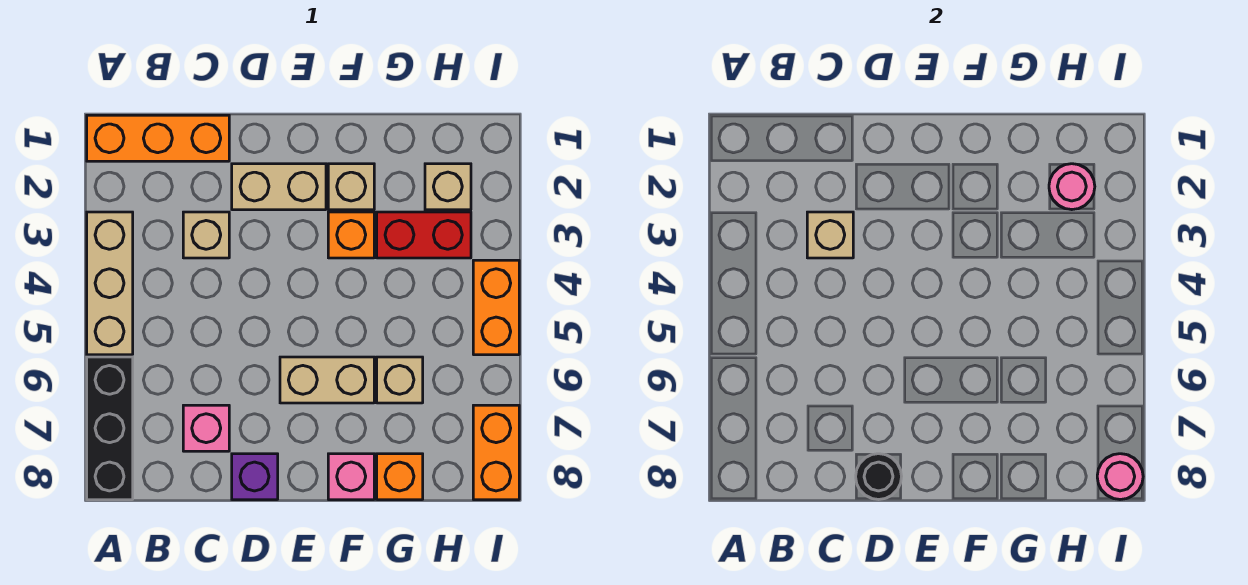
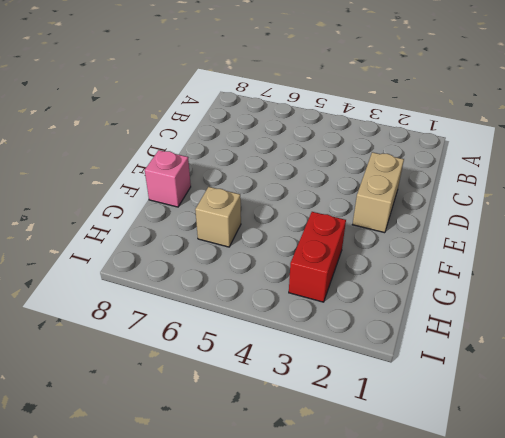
none -> orange 1x3 brick [87,115,229,161]
none -> tan 1x3 brick [87,212,133,355]
none -> black 1x3 brick [87,357,133,500]

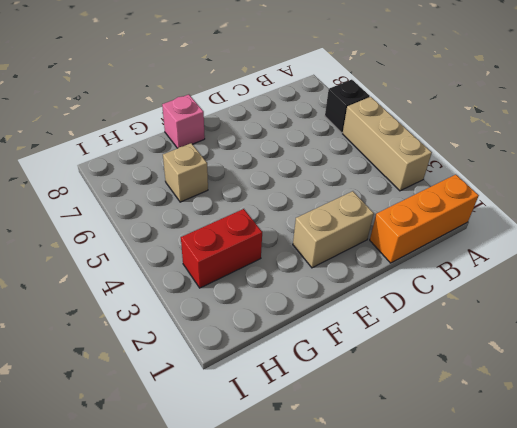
black 1x1 brick [325,80,370,133] -> black 1x3 brick [87,357,133,500]
none -> tan 1x1 brick [183,212,229,258]
none -> pink 1x1 brick [183,405,229,451]
none -> purple 1x1 brick [232,454,278,500]

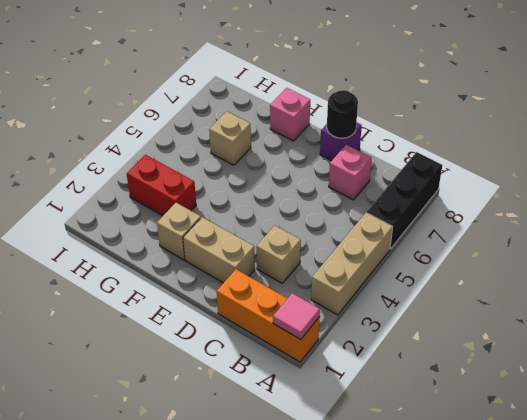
pink 1x1 tile [273,293,320,340] -> none
none -> tan 1x2 brick [280,357,374,403]
none -> orange 1x1 brick [328,212,374,258]
none -> orange 1x1 brick [377,454,423,500]

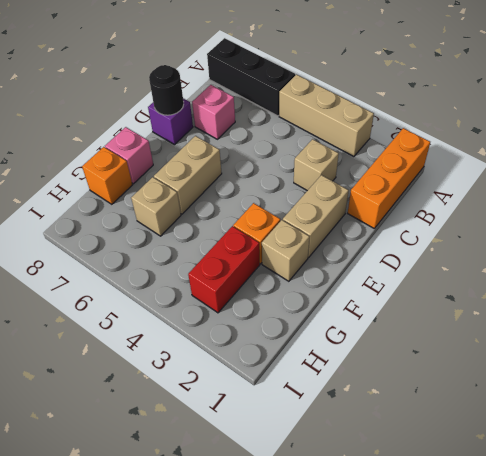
none -> tan 1x1 brick [425,164,471,210]
none -> orange 1x2 brick [473,260,519,355]
none -> orange 1x2 brick [473,405,519,500]

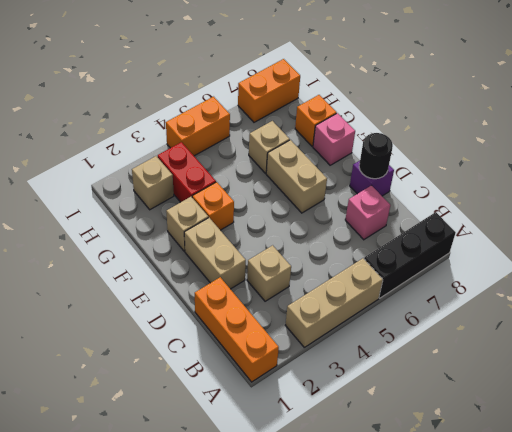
none -> tan 1x1 brick [807,212,853,258]
none -> pink 1x1 round brick [1049,164,1095,210]
none -> pink 1x1 round brick [1097,454,1143,500]

